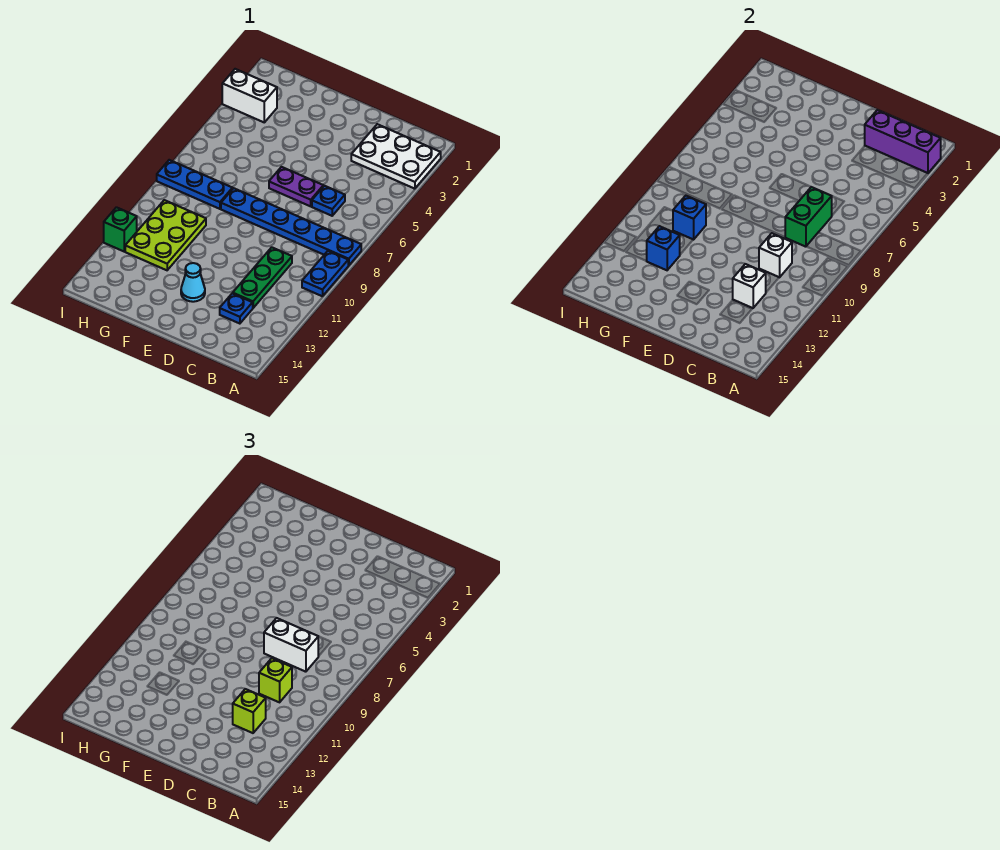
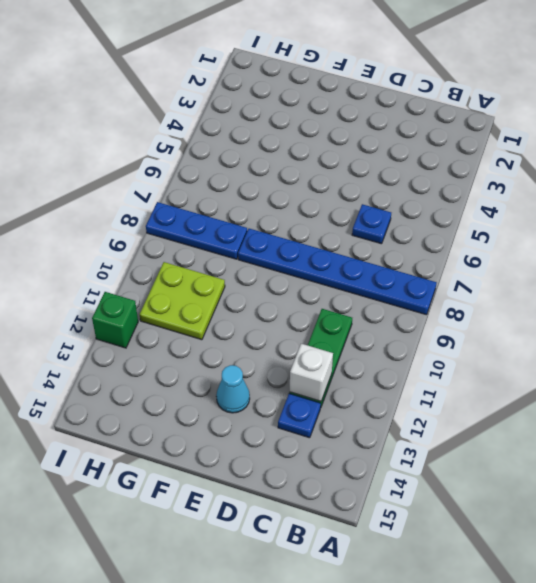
lime 2x2 plate [140,262,225,340] -> lime 2x3 plate [125,200,206,270]
none -> white 2x3 plate [351,124,441,189]
none -> blue 1x2 plate [302,251,348,296]
none -> purple 1x2 plate [269,167,323,206]

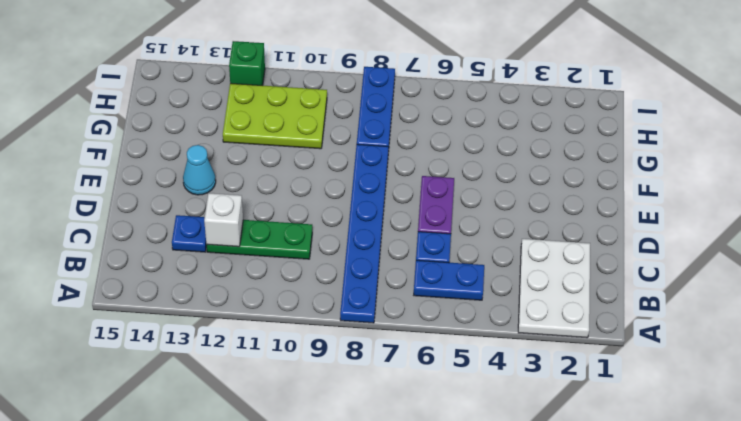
blue 1x2 plate [414,260,484,300] -> blue 1x2 plate moved to [302,251,348,296]
none -> white 1x2 brick [222,69,277,122]
none -> purple 1x3 brick [865,110,941,173]
none -> green 1x2 brick [785,187,832,247]

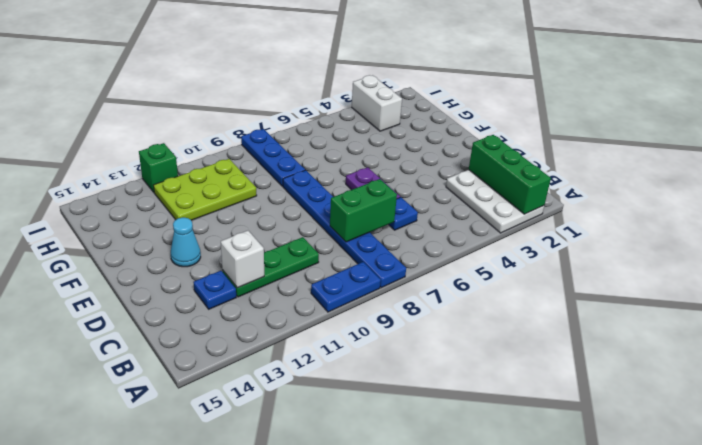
green 1x3 brick [469,135,551,214] -> purple 1x3 brick [865,110,941,173]
none -> white 1x1 brick [759,233,792,277]
none -> blue 1x1 brick [673,196,706,240]
none -> blue 1x1 brick [647,226,680,270]

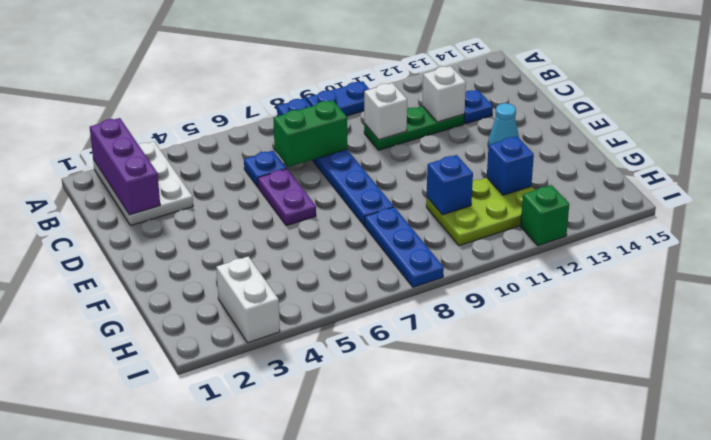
none -> white 1x2 brick [264,618,318,672]
none -> lime 1x1 brick [259,658,292,702]
none -> lime 1x1 brick [233,689,266,733]

